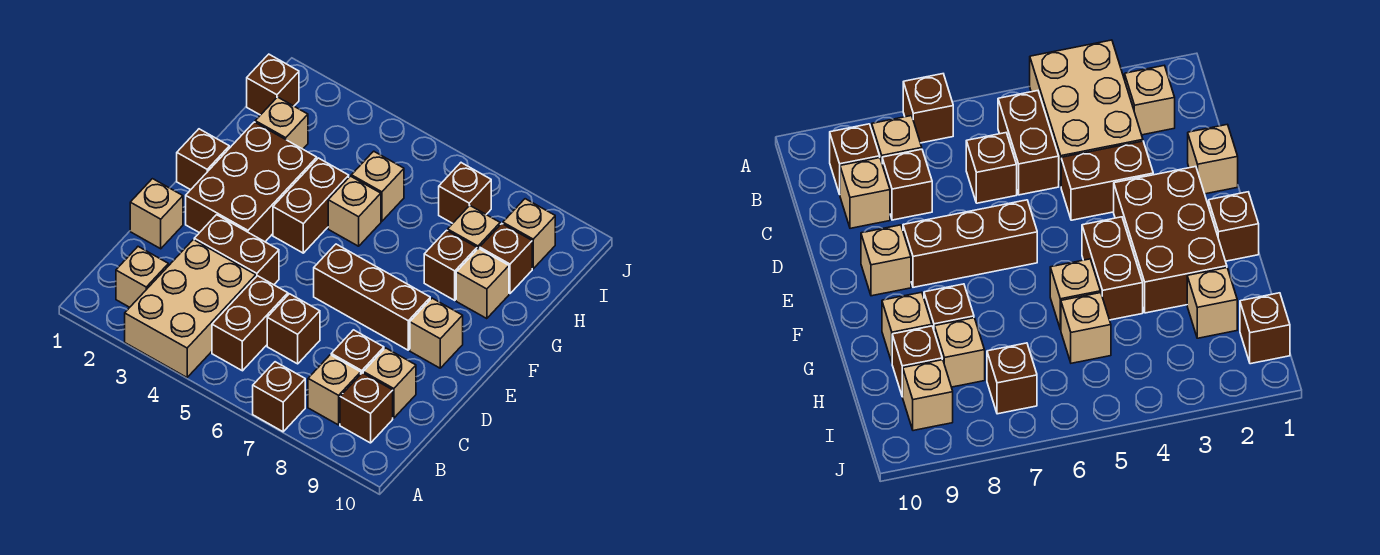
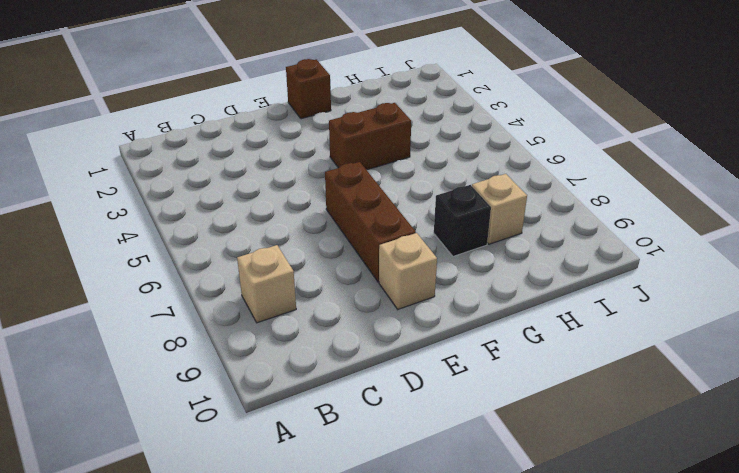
black 1x1 brick [434,185,491,256] -> brown 1x1 brick [424,230,477,300]
none -> tan 2x3 brick [125,240,256,377]
none -> brown 1x1 brick [253,362,305,432]
none -> tan 1x1 brick [116,247,168,307]

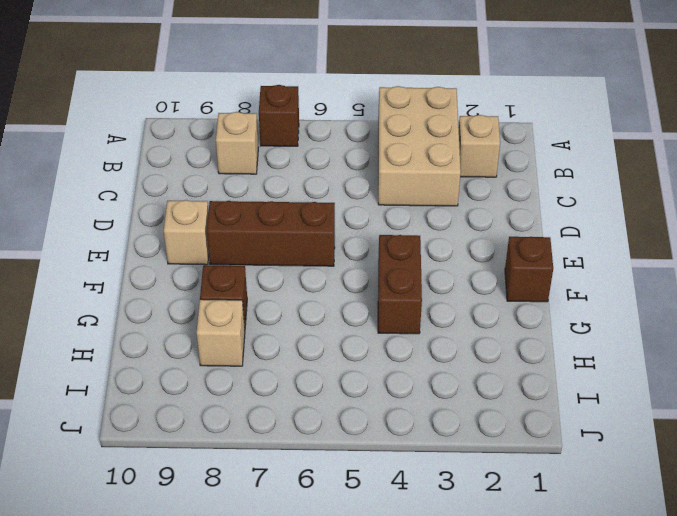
none -> brown 1x2 brick [212,276,288,371]
none -> brown 1x1 brick [340,373,393,443]
none -> brown 1x1 brick [267,294,320,364]

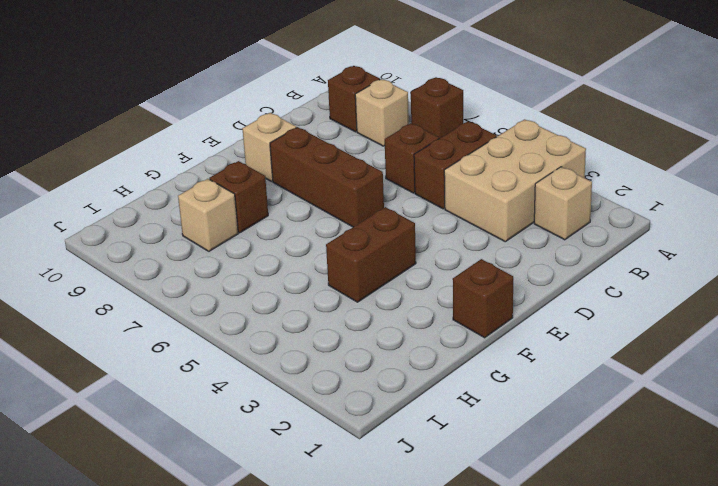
none -> brown 1x1 brick [331,330,384,374]
none -> tan 1x1 brick [363,348,416,418]
none -> tan 1x1 brick [130,179,183,249]

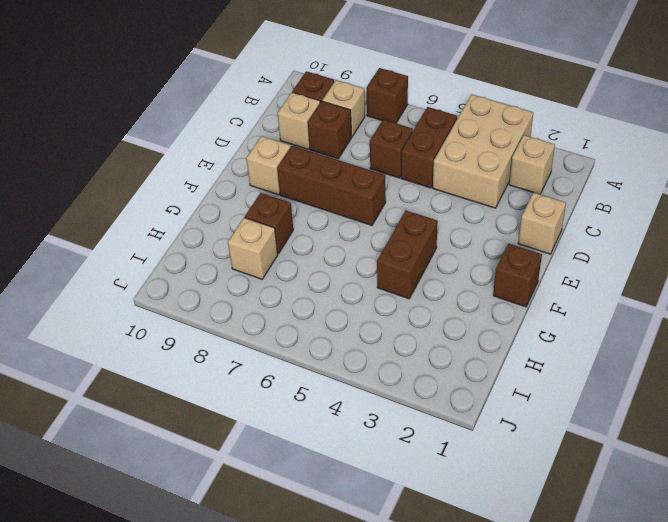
none -> brown 1x2 brick [194,215,279,285]
none -> brown 2x3 brick [186,122,317,242]
none -> tan 1x1 brick [328,176,381,246]

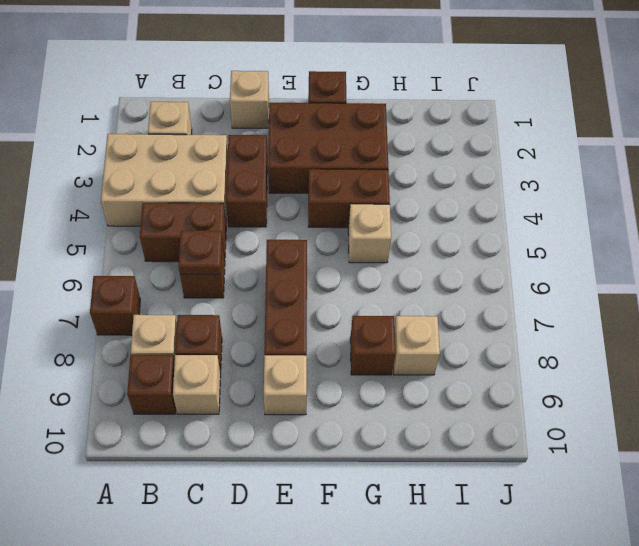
brown 1x1 plate [178,231,222,275] -> none
none -> tan 1x1 brick [456,248,509,319]
none -> tan 1x1 brick [255,97,308,149]
none -> tan 1x1 brick [351,151,404,221]

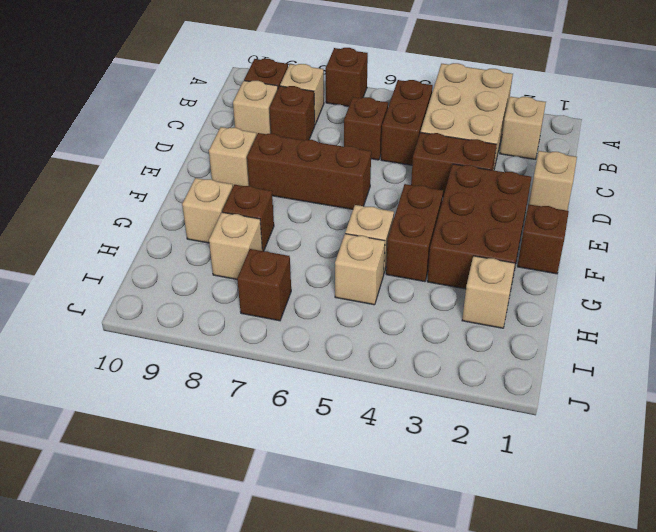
none -> brown 1x1 brick [480,224,532,294]
none -> brown 1x1 brick [247,54,299,115]
none -> tan 1x1 brick [503,199,555,269]

